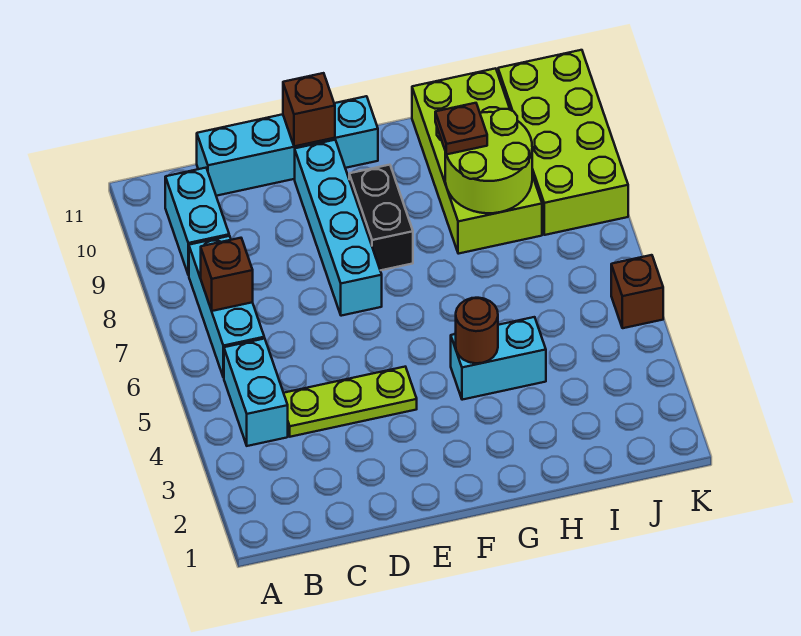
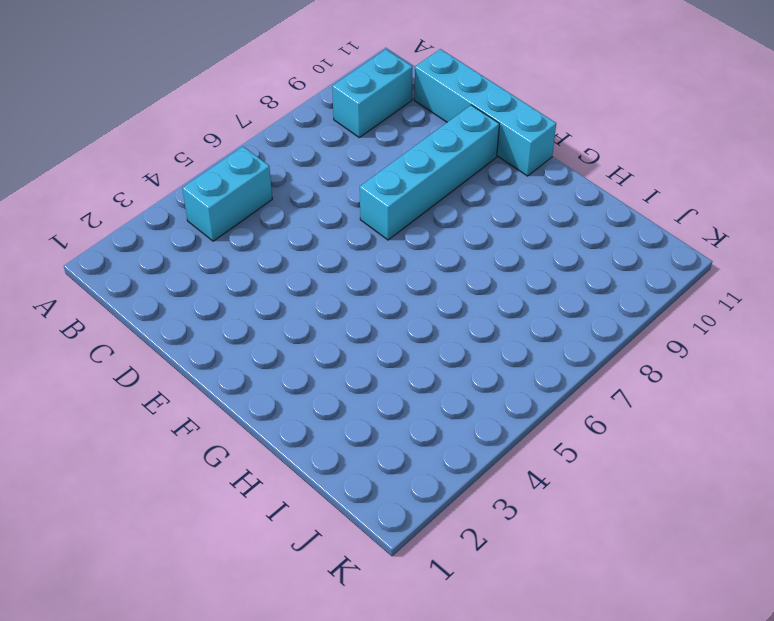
none -> cyan 1x3 brick [189,236,264,378]
none -> lime 1x3 plate [284,367,417,437]
none -> black 1x2 brick [349,165,413,270]

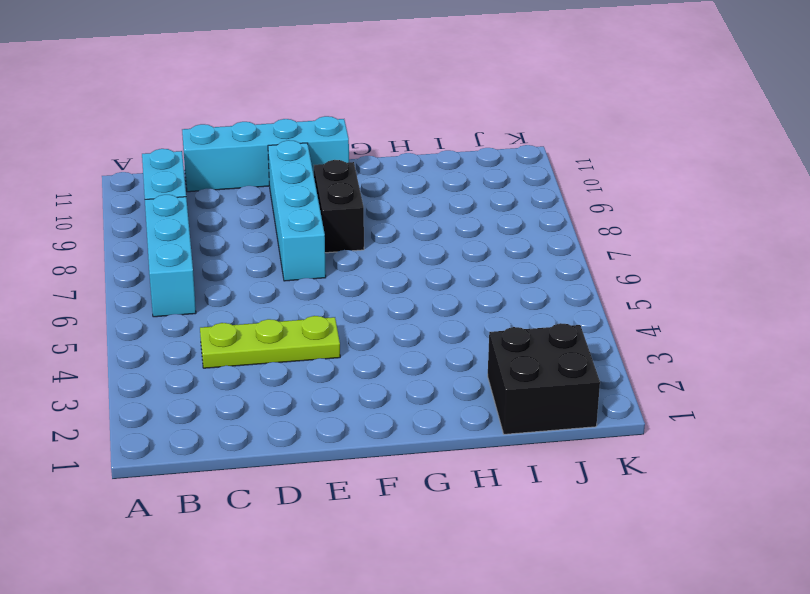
black 2x2 brick [488,323,600,434] -> none
none -> cyan 1x2 brick [224,338,288,446]
none -> cyan 1x2 brick [451,317,546,400]
none -> lime 2x4 brick [412,68,542,254]

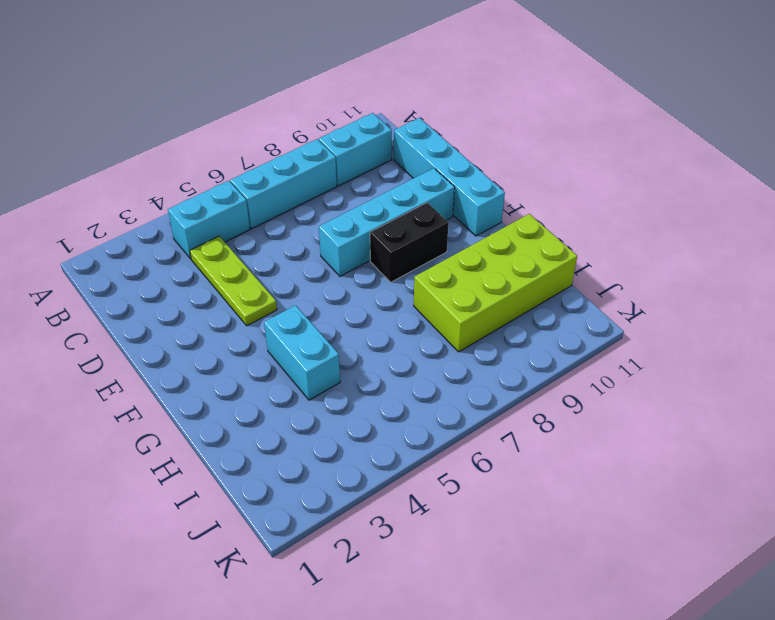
none -> lime 2x4 brick [498,50,628,235]
none -> brown 1x1 brick [611,255,663,328]
none -> brown 1x1 brick [201,238,253,311]

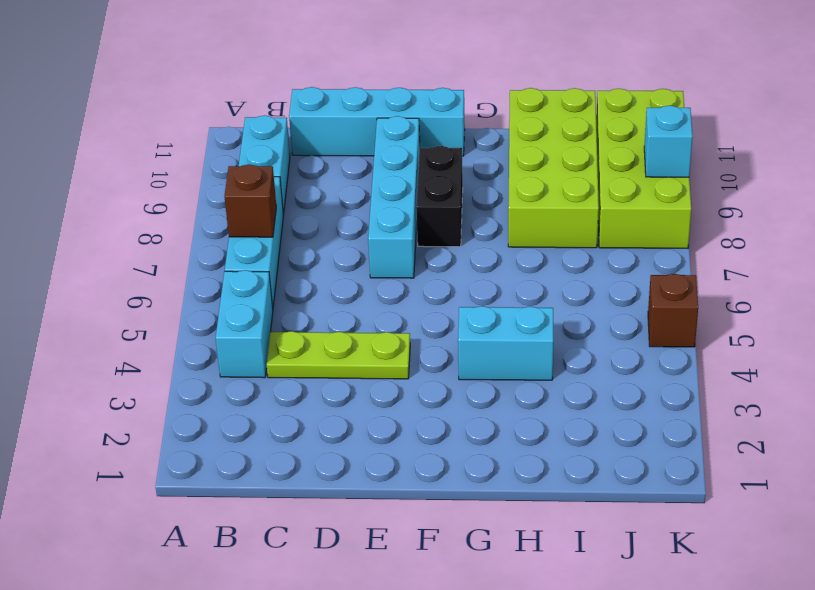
cyan 1x1 brick [644,106,693,177] -> none
none -> brown 1x1 brick [283,73,335,147]
none -> brown 1x1 round brick [456,298,498,363]
none -> lime 2x2 round brick [445,109,532,213]

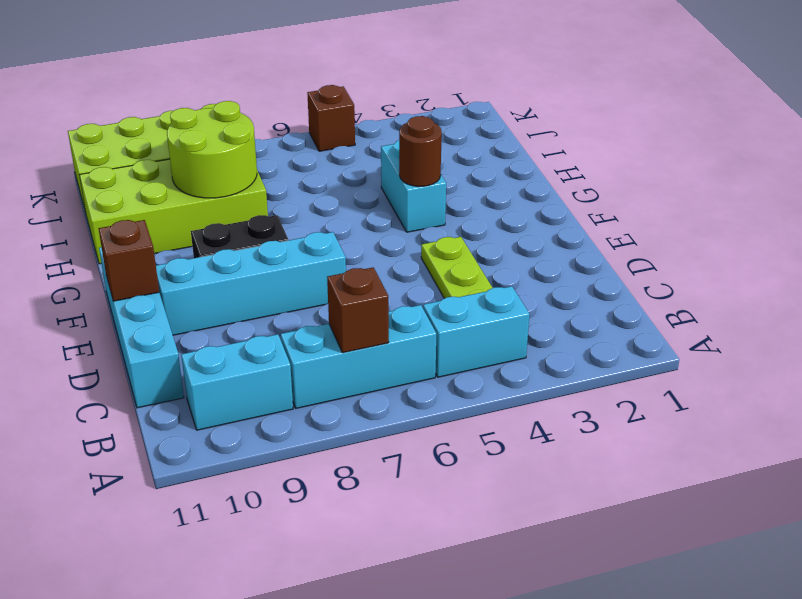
none -> brown 1x1 plate [435,103,487,154]

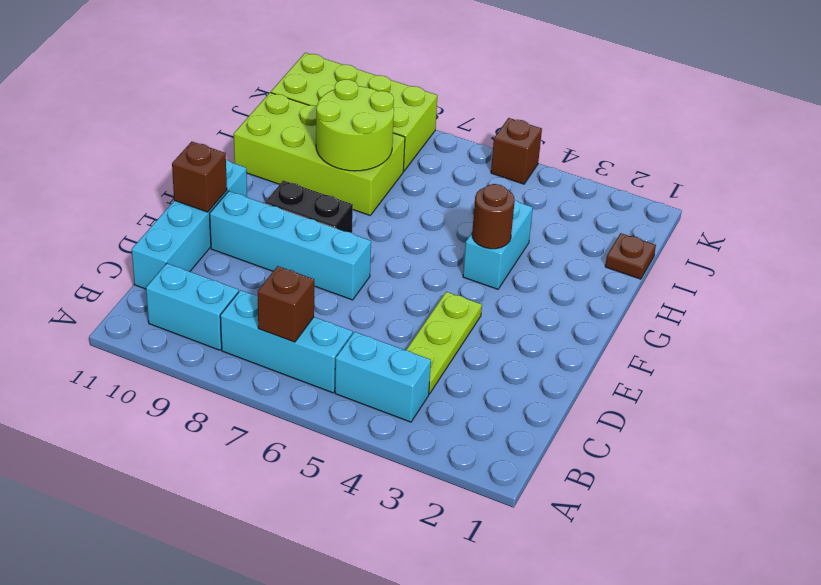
brown 1x1 plate [605,233,656,279] -> brown 1x1 plate moved to [435,103,487,154]

